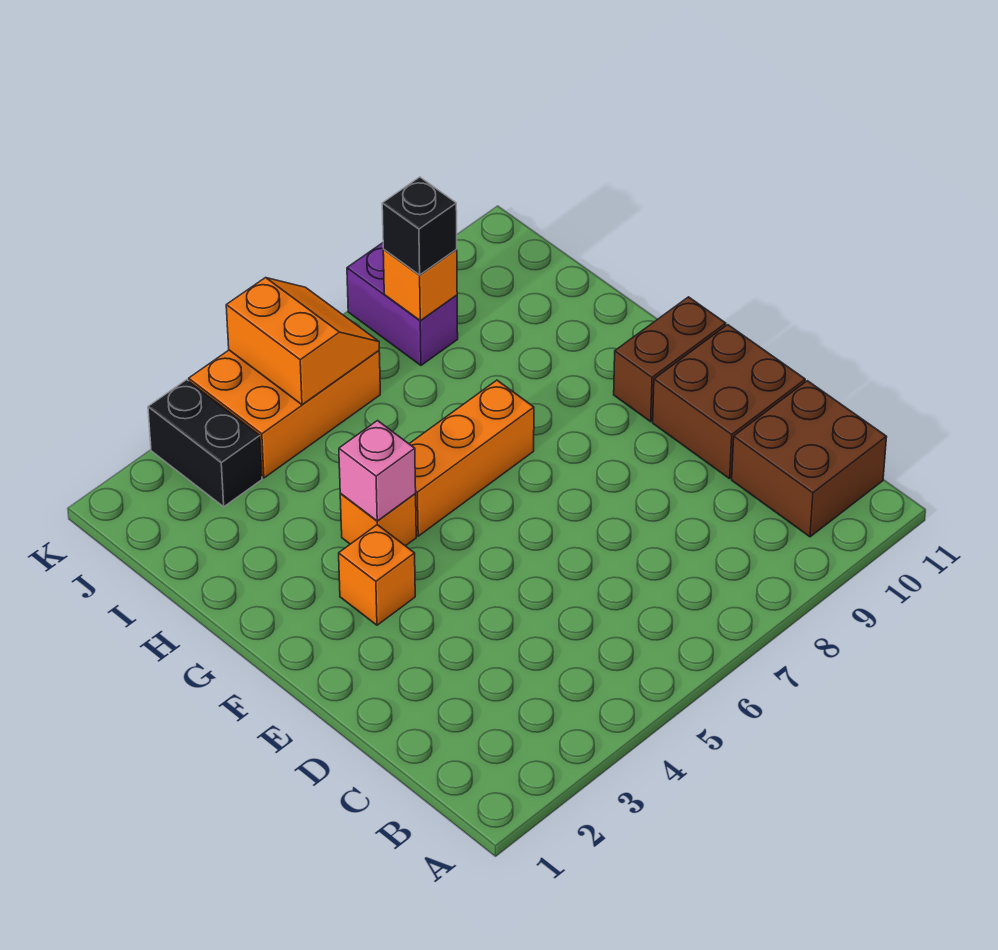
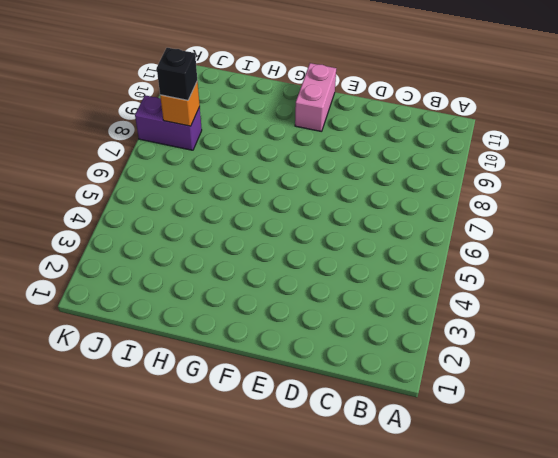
pink 1x2 brick [295,63,336,132] -> brown 1x2 brick [614,297,726,422]
none -> brown 2x2 brick [732,381,887,537]
none -> brown 2x2 brick [653,325,805,479]
none -> orange 1x1 brick [339,525,415,625]

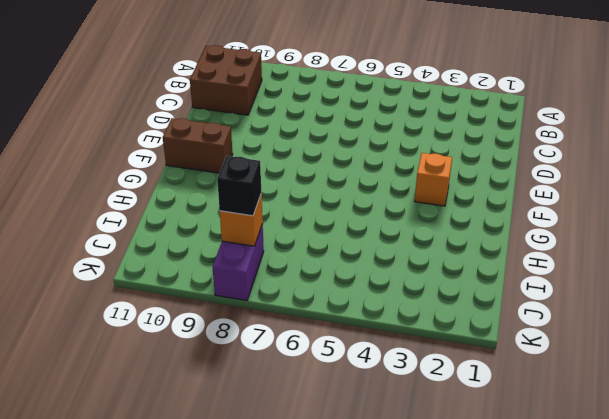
none -> brown 2x2 brick [653,325,805,479]
none -> orange 1x1 brick [340,494,416,546]
none -> orange 1x3 brick [409,380,534,536]

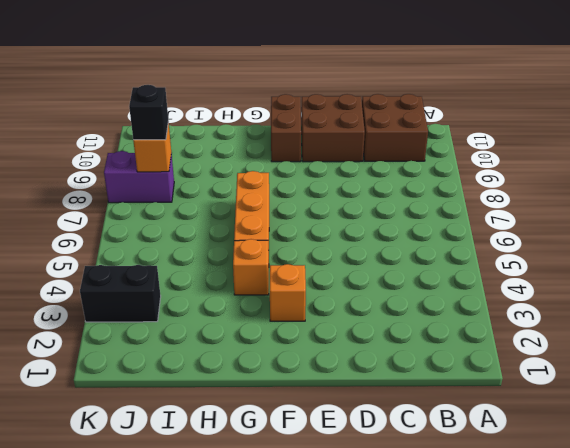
none -> orange 2x3 brick [189,350,380,478]
none -> pink 1x1 brick [339,421,416,521]
none -> orange 2x2 slope [226,278,379,405]

